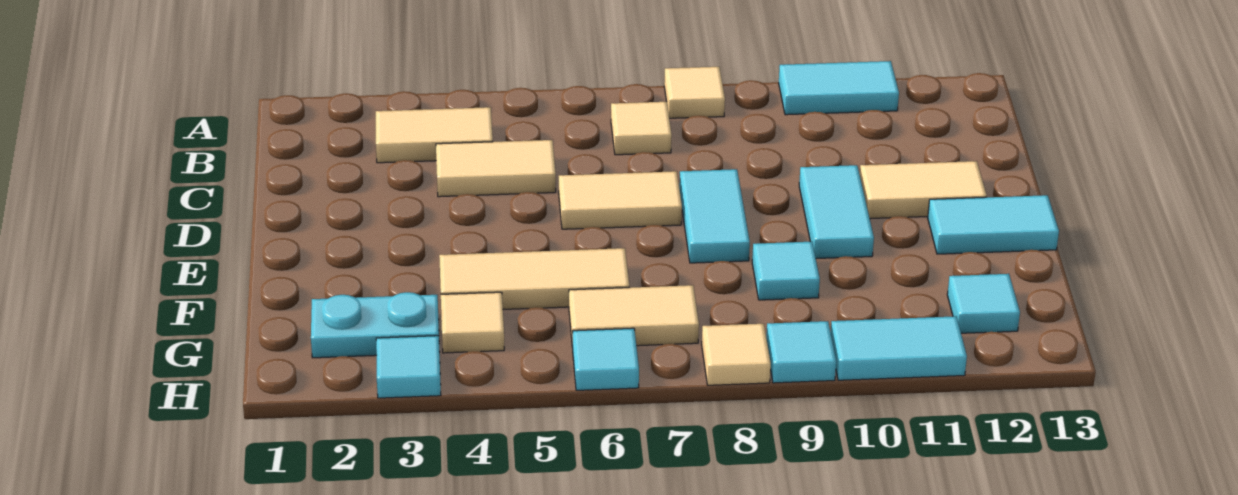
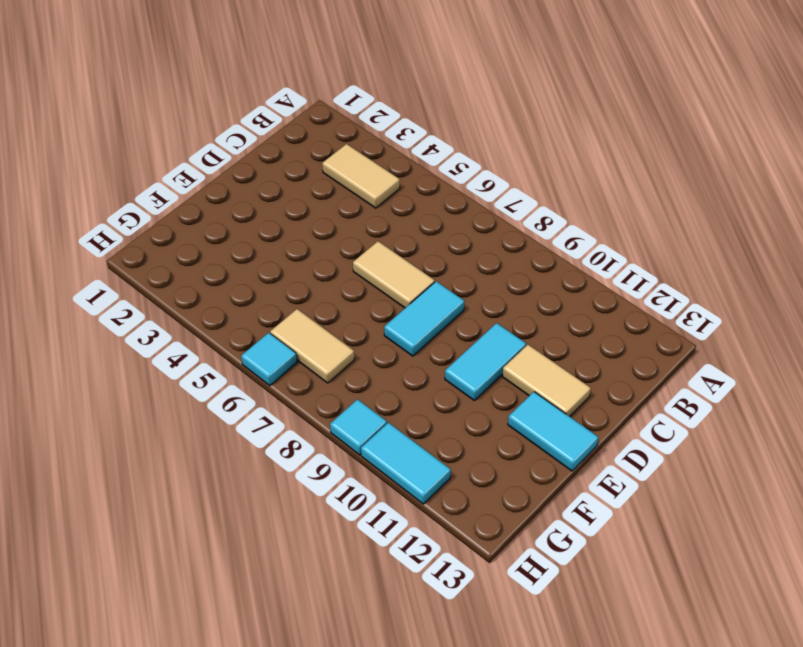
none -> tan 1x1 tile [664,67,725,118]
none -> cyan 1x2 tile [779,61,899,115]
none -> tan 1x1 tile [611,102,672,155]

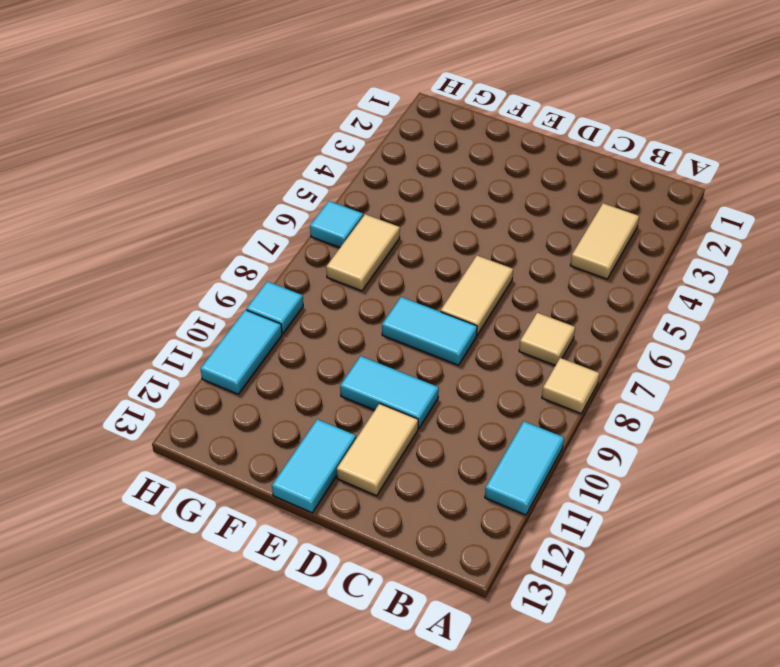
none -> tan 1x2 tile [436,140,556,197]
none -> tan 1x3 tile [439,248,629,309]
none -> cyan 1x1 tile [752,242,820,300]

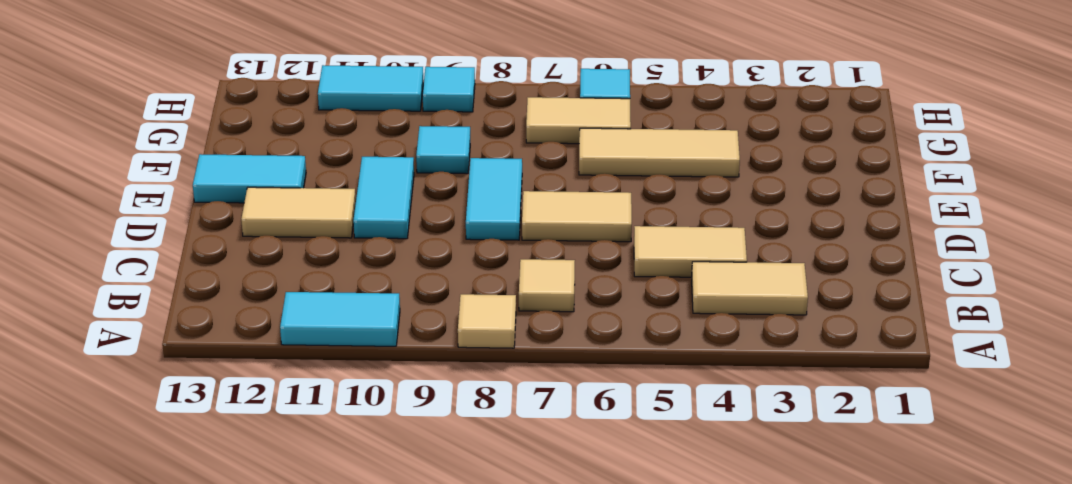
none -> cyan 1x2 plate [311,292,439,358]
none -> tan 1x1 tile [441,292,504,353]
none -> cyan 1x1 tile [947,274,1020,333]

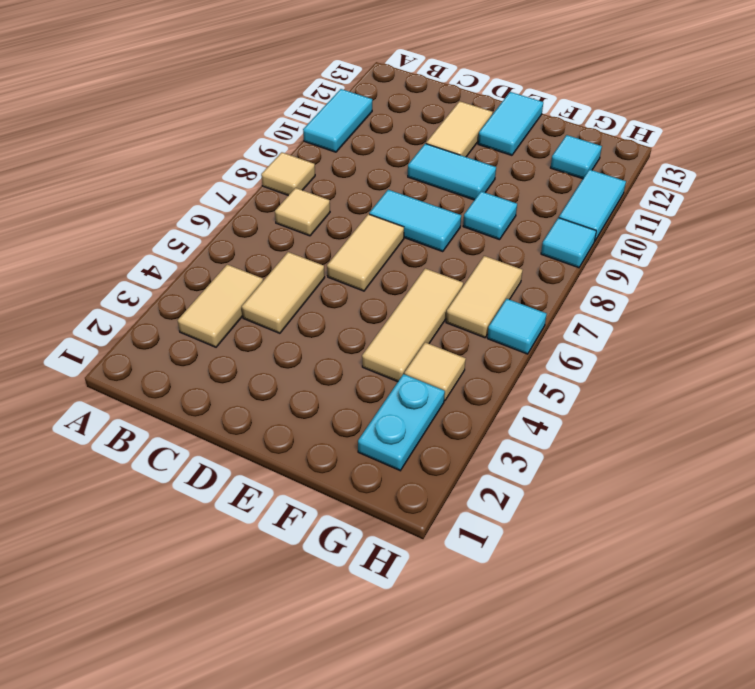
none -> cyan 1x1 tile [376,336,441,398]
none -> tan 1x1 tile [702,324,771,385]

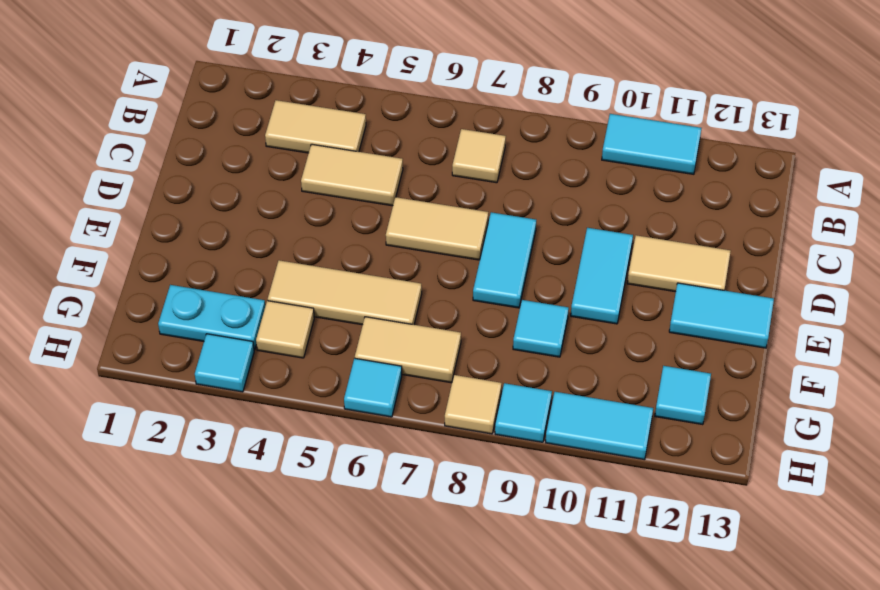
none -> tan 1x1 tile [664,67,725,118]

